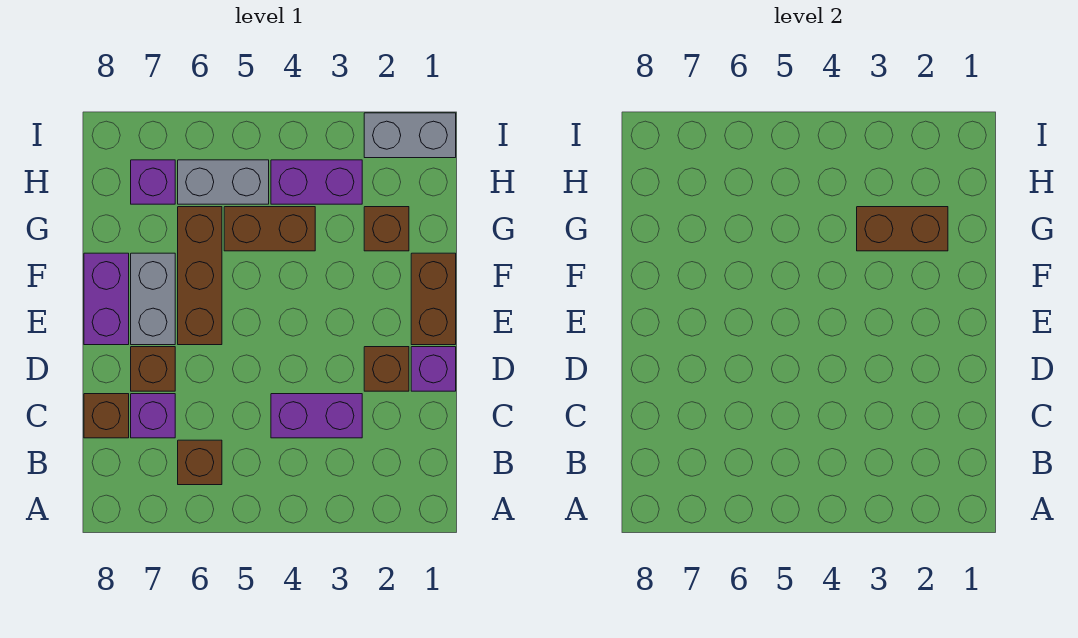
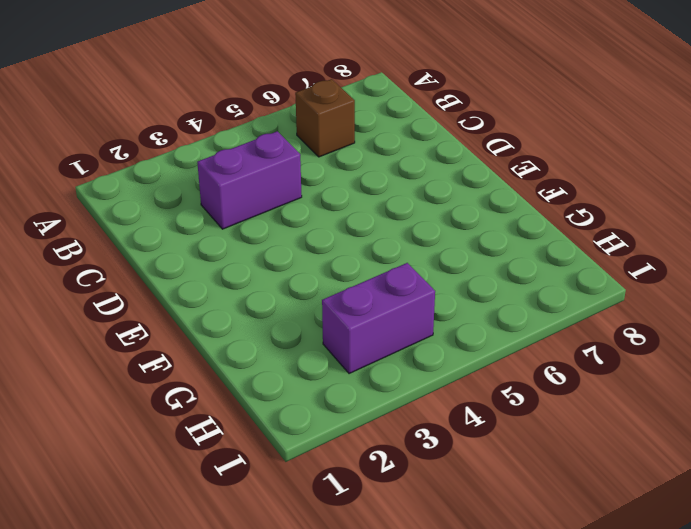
none -> purple 1x1 brick [131,394,175,438]
none -> brown 1x1 brick [84,394,129,438]
none -> purple 1x1 brick [411,347,456,391]

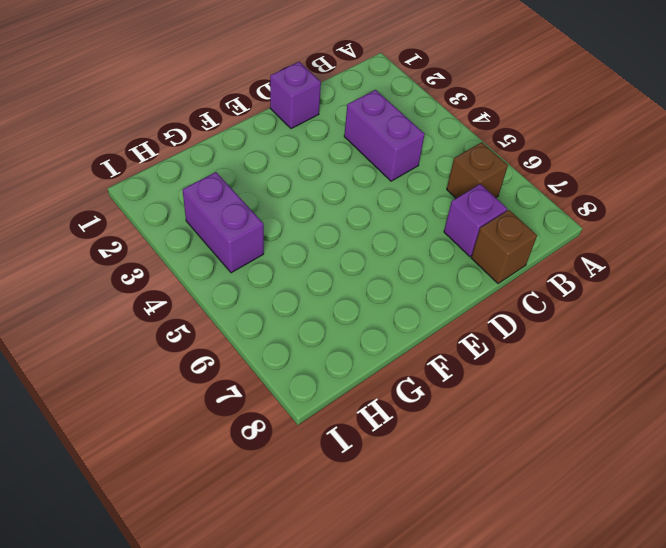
none -> brown 1x1 brick [364,347,409,391]
none -> brown 1x1 brick [131,347,175,391]
none -> brown 1x2 brick [411,253,456,345]

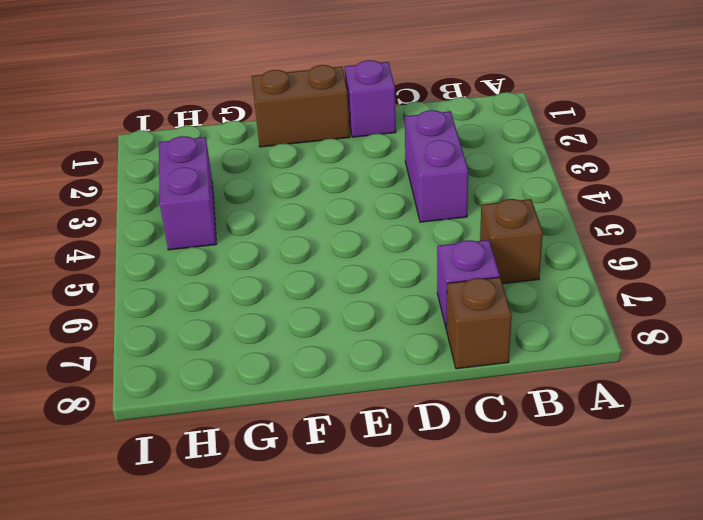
none -> brown 1x1 brick [364,347,409,391]
none -> brown 1x1 brick [131,347,175,391]
none -> brown 1x3 brick [178,207,222,345]

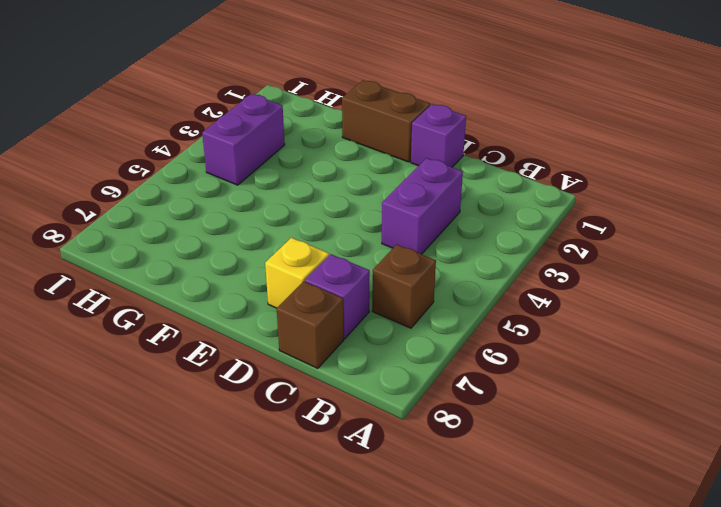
yellow 1x1 brick [265,238,329,308] -> brown 1x1 brick [131,347,175,391]
none -> brown 1x1 brick [364,347,409,391]
none -> brown 1x3 brick [178,207,222,345]
none -> grey 1x2 brick [131,253,175,345]

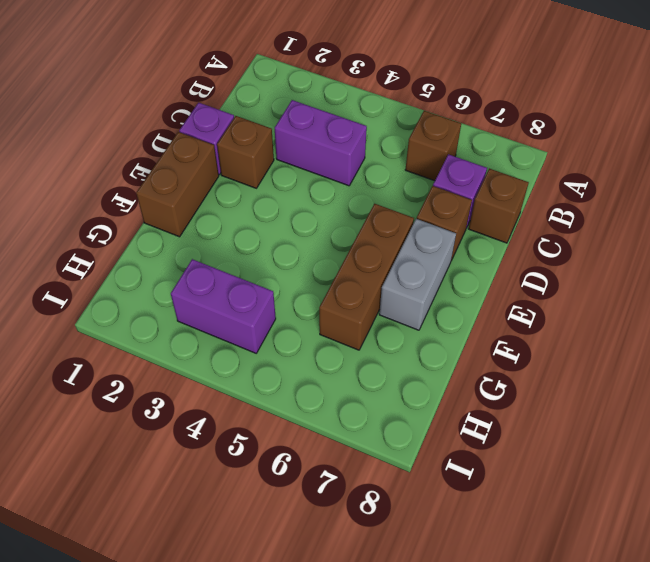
none -> purple 1x2 brick [84,253,129,345]
none -> brown 1x1 brick [364,207,409,251]
none -> brown 1x2 brick [224,207,315,251]

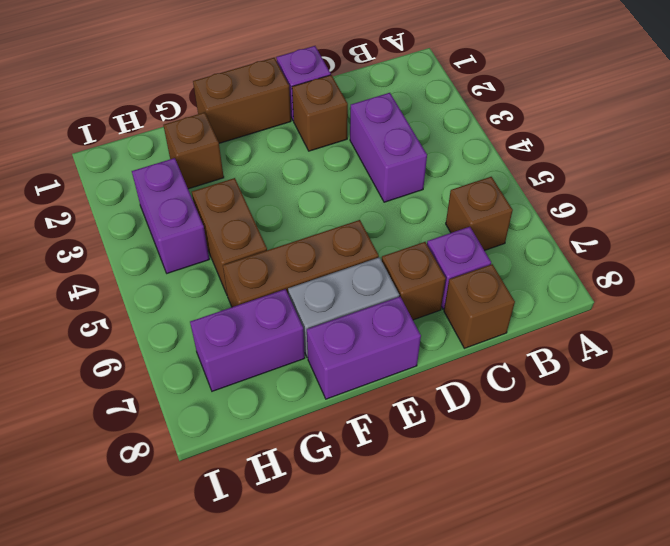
purple 1x2 brick [190,289,305,391] -> purple 1x1 brick [131,160,175,204]
none -> grey 1x2 brick [178,160,269,204]
none -> grey 1x2 brick [364,113,456,158]
none -> brown 1x2 brick [857,207,948,251]

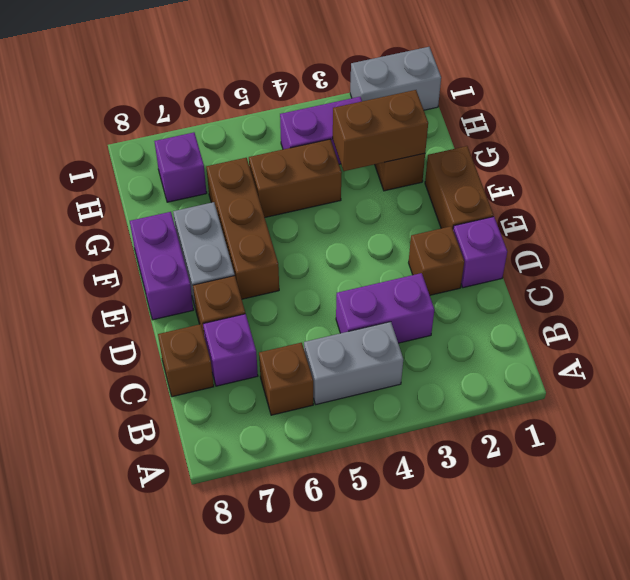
grey 1x2 brick [304,322,403,404] -> grey 1x2 brick moved to [178,160,269,204]

